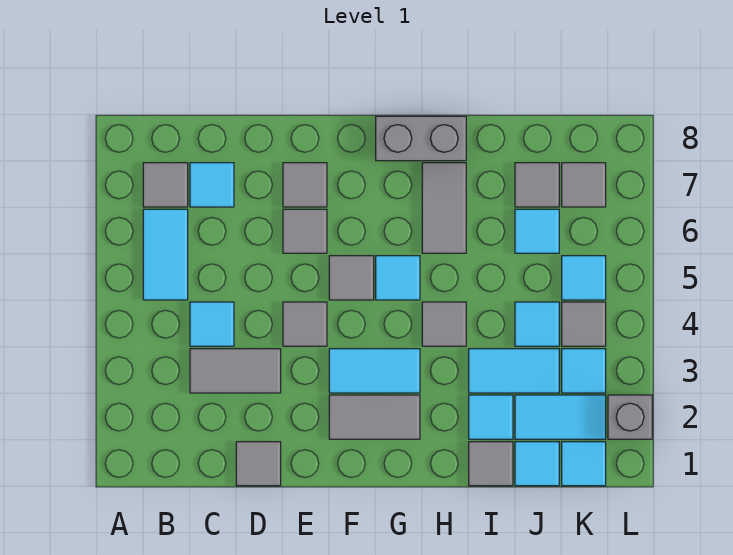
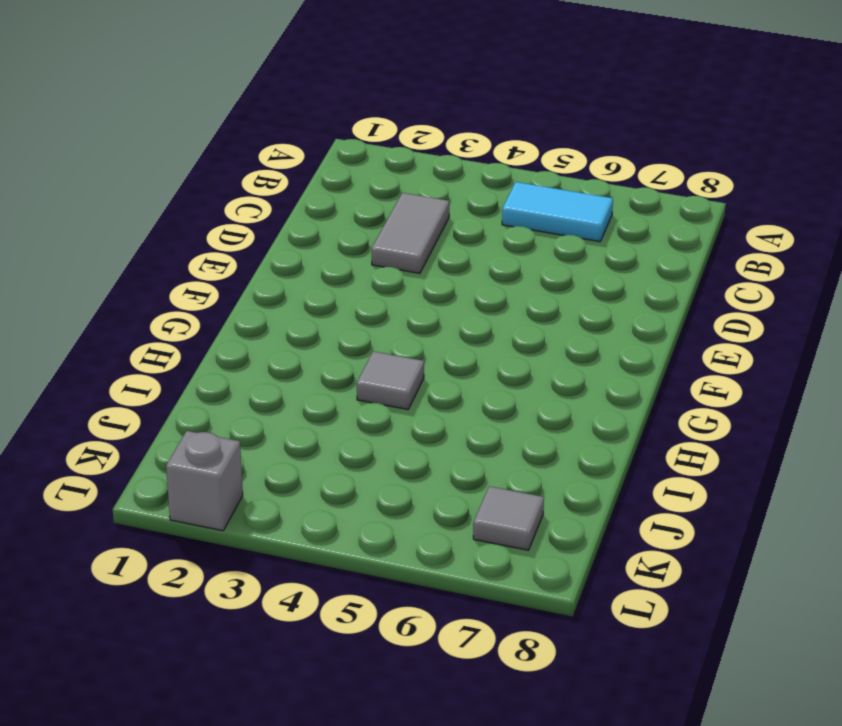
none -> grey 1x1 tile [143,163,188,207]
none -> cyan 1x1 tile [190,302,234,346]
none -> cyan 1x1 tile [190,163,234,207]
none -> grey 1x1 tile [236,442,281,486]

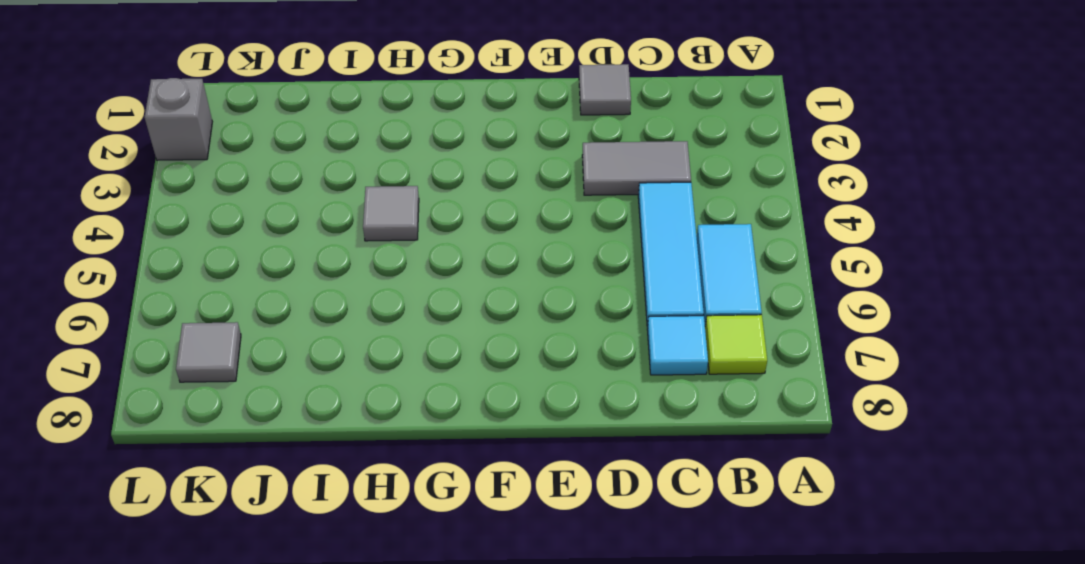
lime 1x1 tile [705,315,767,374] -> grey 1x1 tile [143,163,188,207]
cyan 1x3 tile [638,182,704,327] -> cyan 1x1 tile [190,302,234,346]
none -> grey 1x1 tile [283,302,327,346]
none -> grey 1x1 tile [283,209,327,253]
none -> grey 1x1 tile [283,163,327,207]
none -> grey 1x2 tile [329,395,420,439]

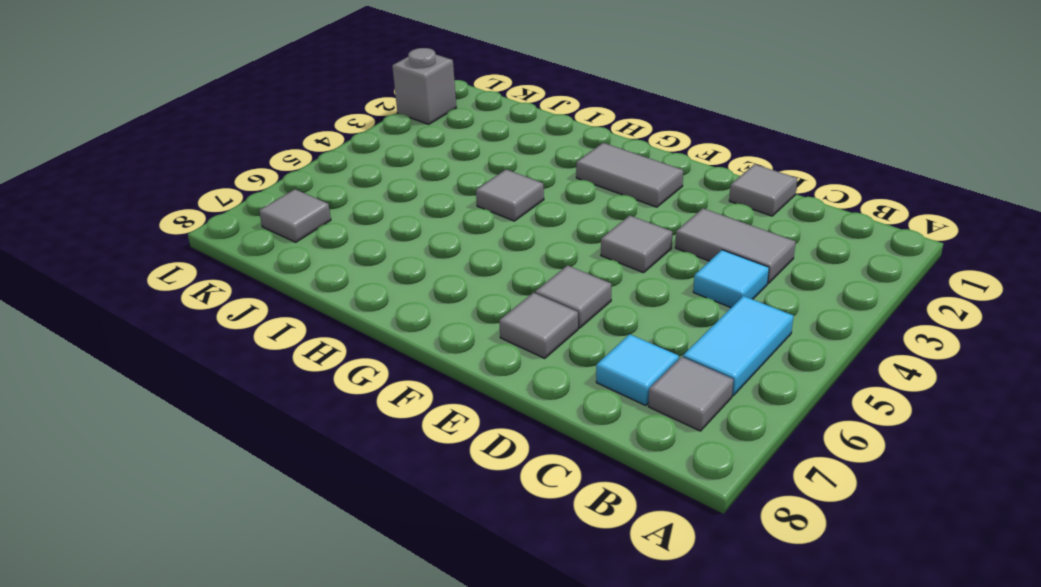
none -> cyan 1x2 tile [329,349,420,393]
none -> grey 1x1 tile [329,256,374,300]
none -> cyan 1x1 tile [376,256,420,300]
none -> grey 1x2 brick [376,116,466,161]

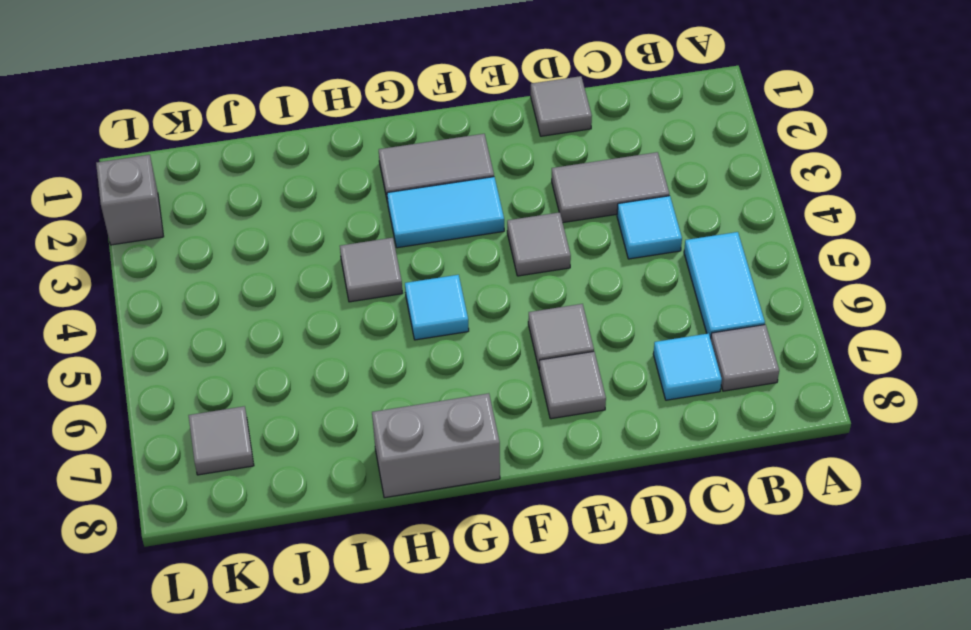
none -> grey 1x1 tile [329,256,374,300]
none -> grey 1x2 tile [422,163,466,253]
none -> grey 1x1 tile [469,442,513,486]
none -> cyan 1x1 tile [469,395,513,439]

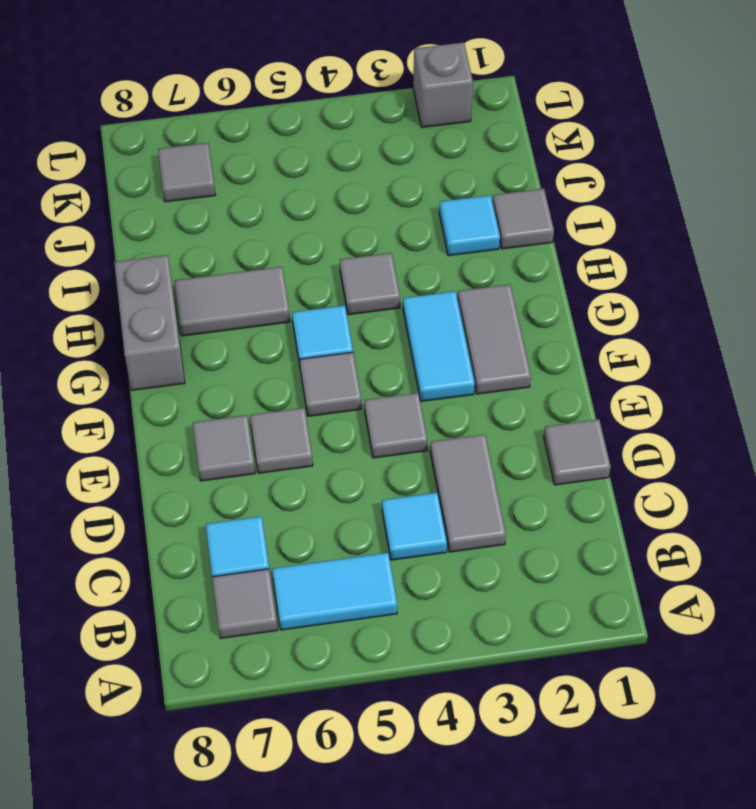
none -> cyan 1x2 tile [469,349,559,393]
none -> cyan 1x1 tile [515,442,559,486]
none -> cyan 1x2 tile [515,395,606,439]
none -> cyan 1x1 tile [515,302,559,346]

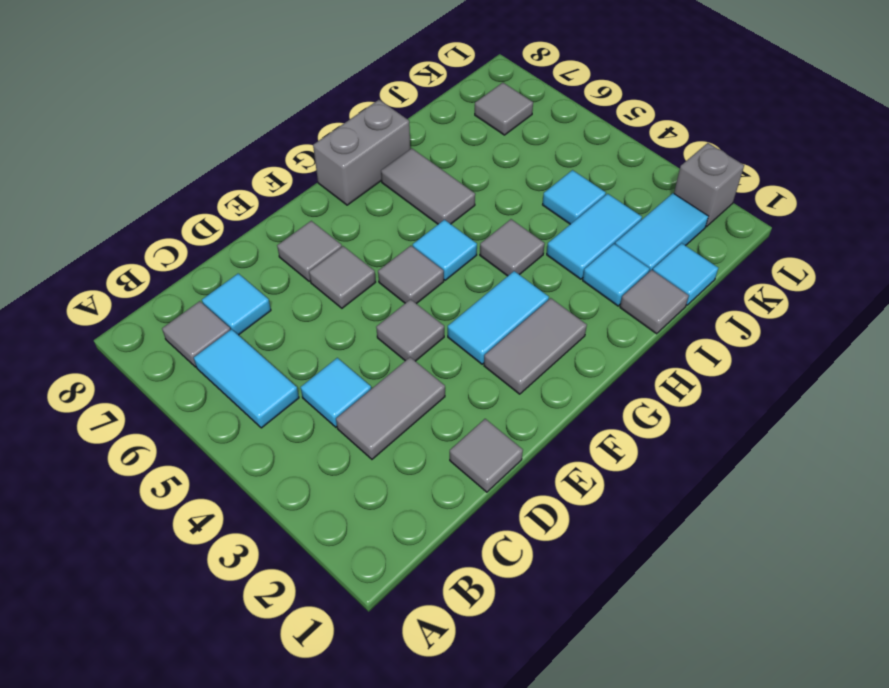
none -> cyan 1x1 tile [515,209,559,253]
none -> grey 1x1 tile [515,163,559,207]
none -> cyan 1x1 tile [562,442,606,486]
none -> cyan 1x1 tile [562,349,606,393]

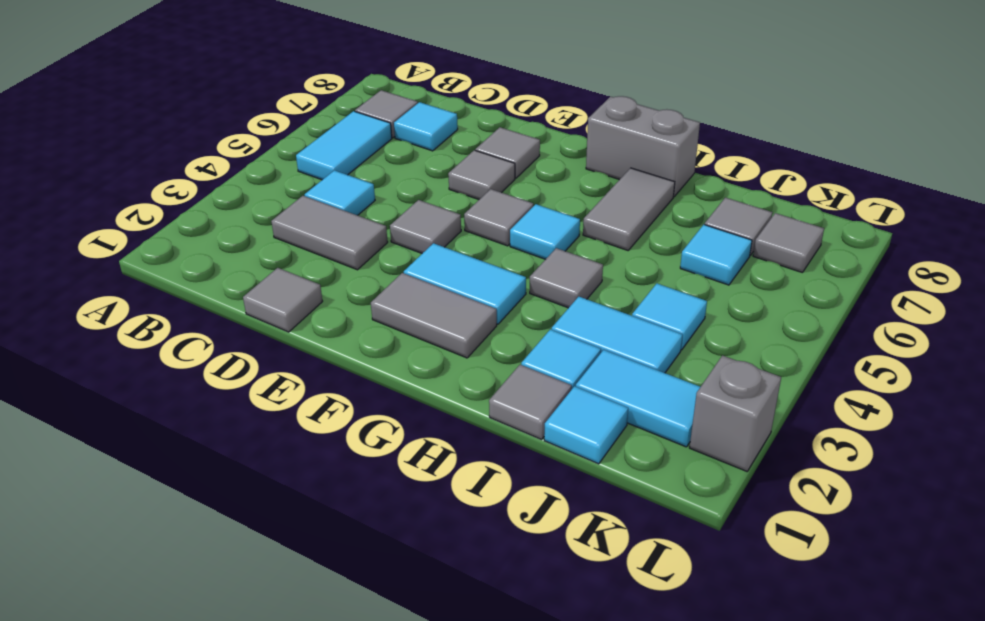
none -> cyan 1x1 tile [562,442,606,486]
none -> cyan 1x1 tile [562,349,606,393]
none -> grey 1x1 tile [562,302,606,346]
none -> cyan 1x1 tile [562,256,606,300]

